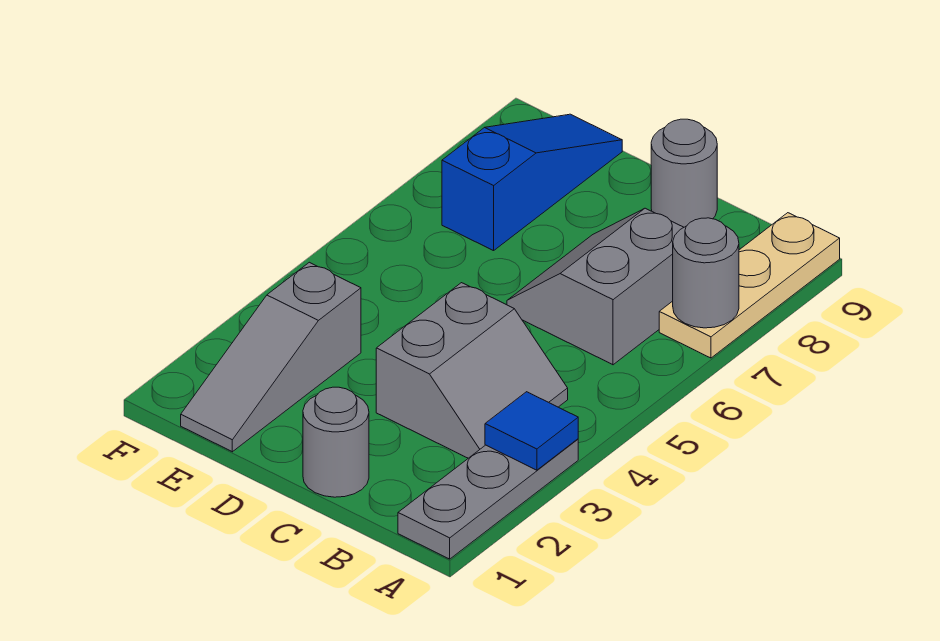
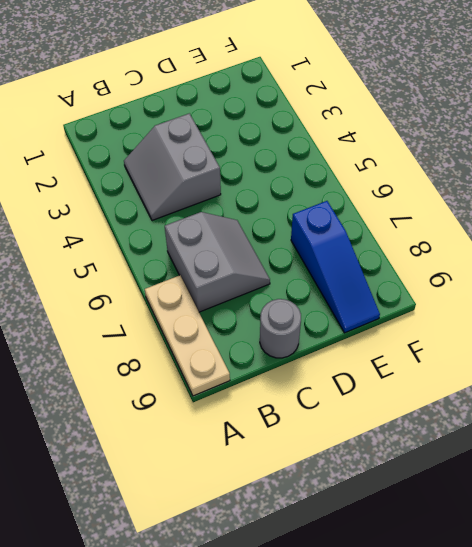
none -> grey 1x3 plate [398,439,578,559]
none -> grey 1x1 round brick [303,387,369,497]

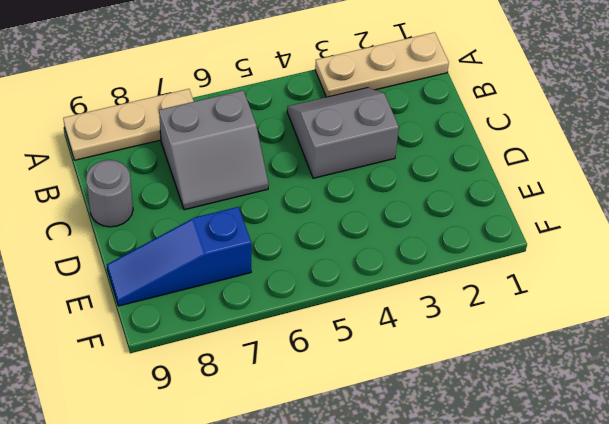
tan 1x3 plate [315,32,449,97] -> grey 1x3 plate [398,439,578,559]
none -> grey 1x1 round brick [303,387,369,497]
none -> grey 1x3 slope [181,262,361,452]

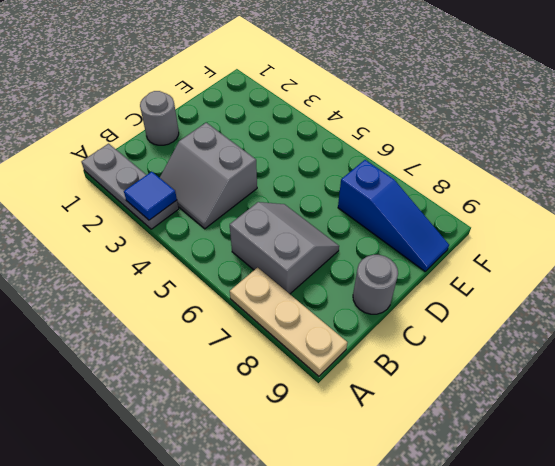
none -> grey 1x3 slope [181,262,361,452]
none -> grey 1x1 round brick [673,218,739,328]

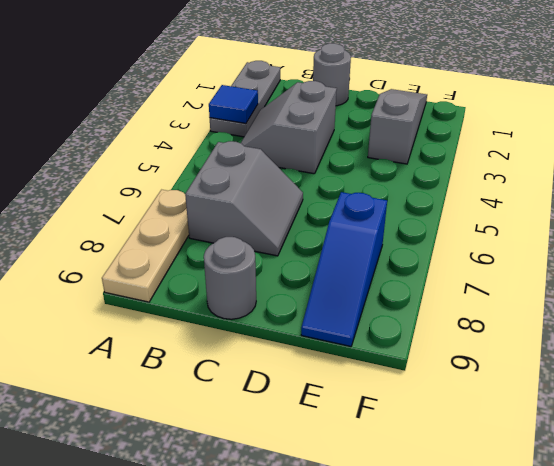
none -> grey 1x1 round brick [673,218,739,328]

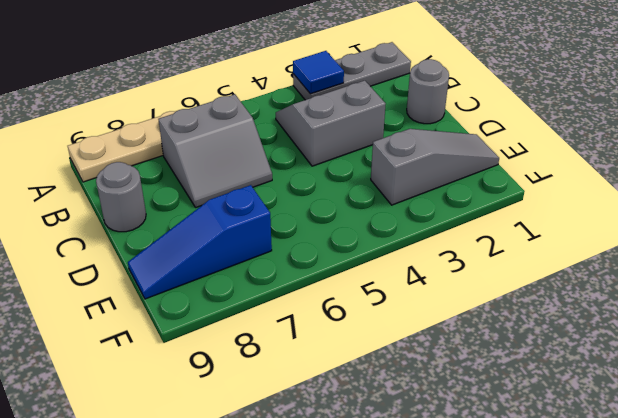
none -> grey 1x1 round brick [673,218,739,328]

